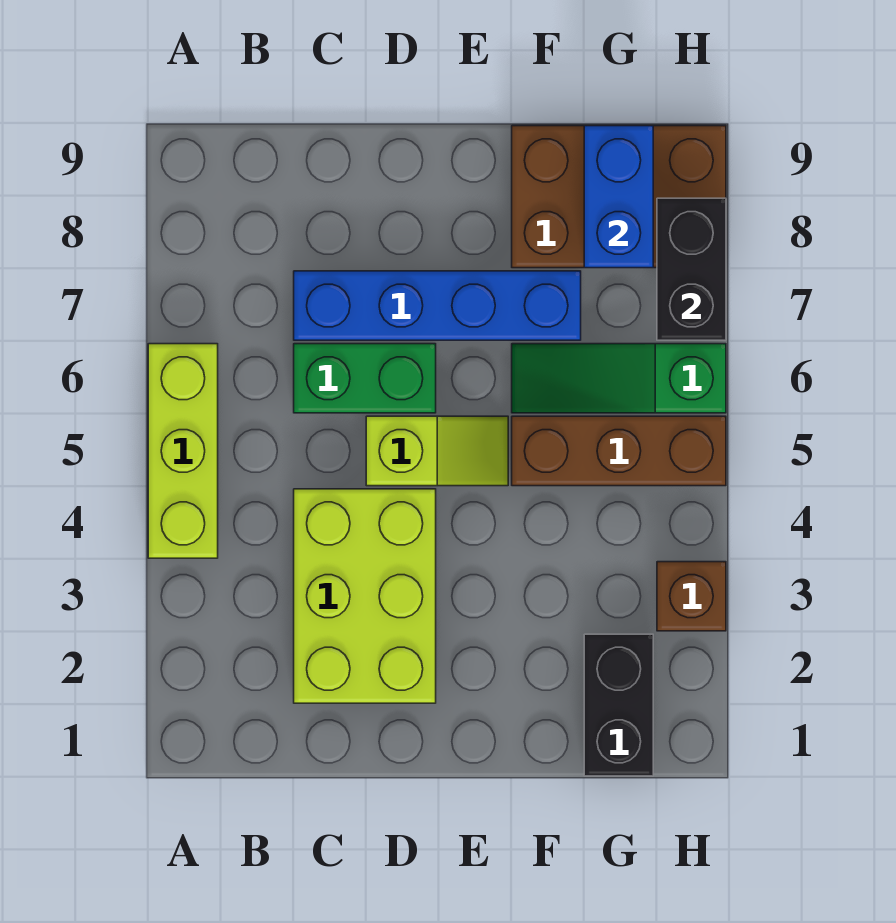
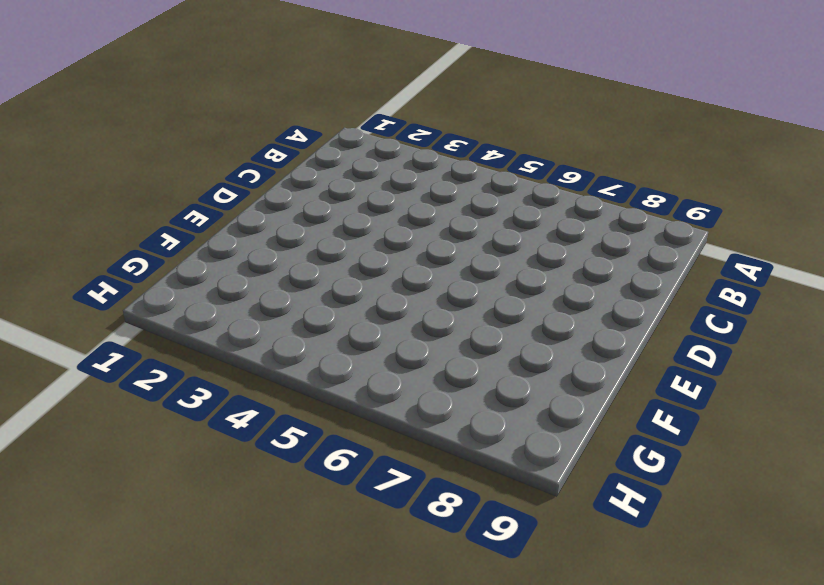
none -> lime 1x3 brick [148,344,218,558]
none -> lime 2x3 brick [294,489,436,703]
none -> green 1x2 brick [294,344,436,413]

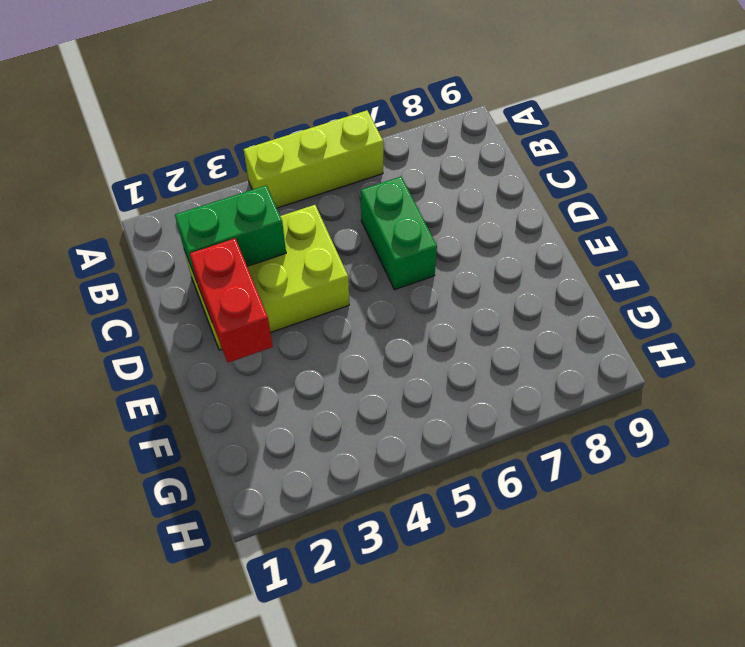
green 1x2 brick [175,185,286,279] -> none
red 1x2 brick [190,239,273,363] -> none
none -> blue 1x4 brick [294,271,581,340]
none -> lime 1x2 slope [366,416,508,486]
none -> brown 1x3 brick [512,416,726,486]

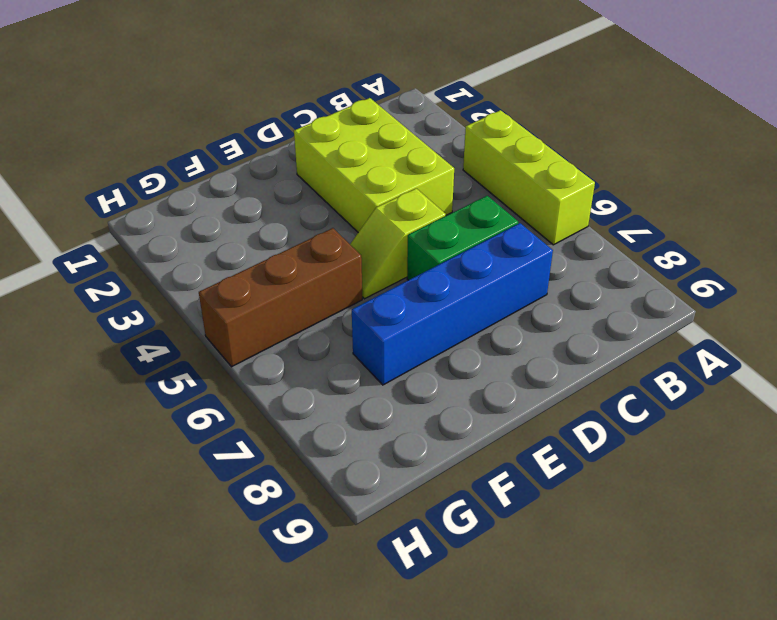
none -> green 1x3 slope [512,344,726,413]
none -> brown 2x3 brick [512,126,726,268]
none -> black 1x2 brick [584,634,653,776]

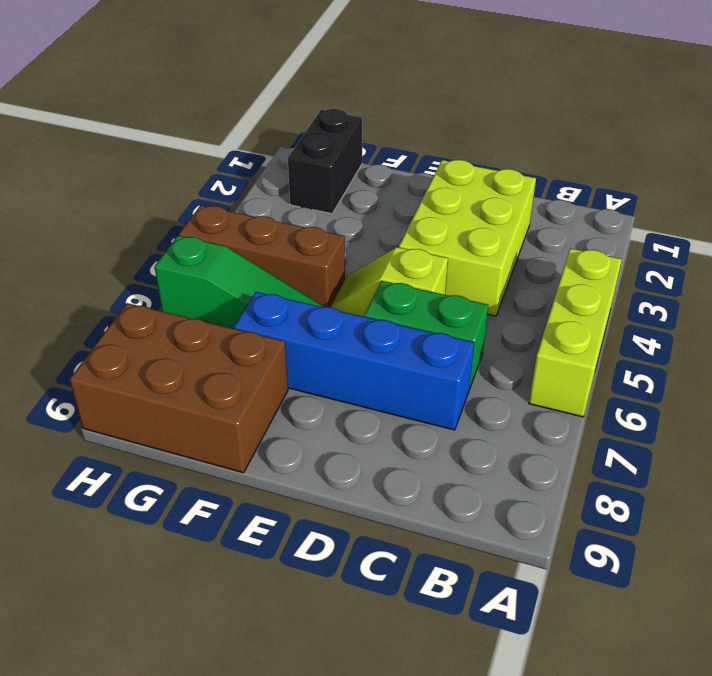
none -> brown 1x1 brick [657,562,726,631]
none -> blue 1x2 brick [584,126,653,268]
none -> black 1x2 brick [657,198,726,340]

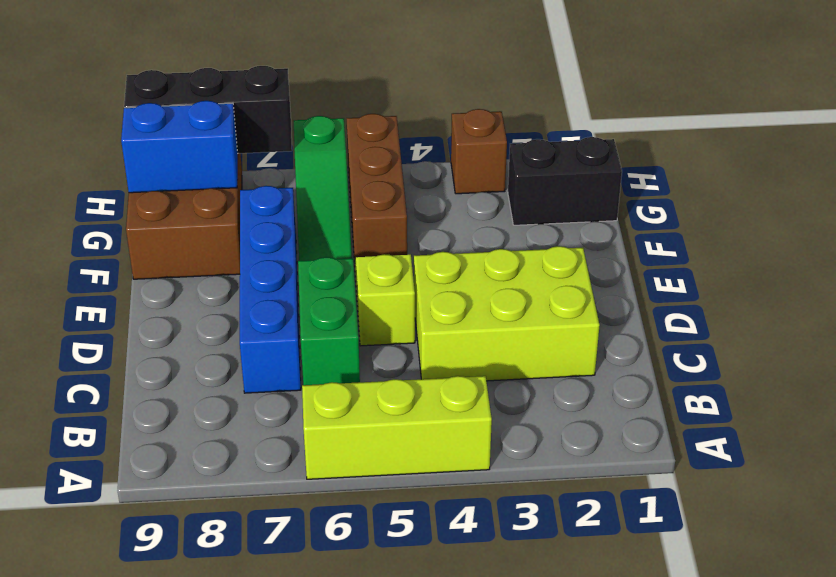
black 1x3 brick [124,66,292,153] -> black 1x2 brick [657,198,726,340]

